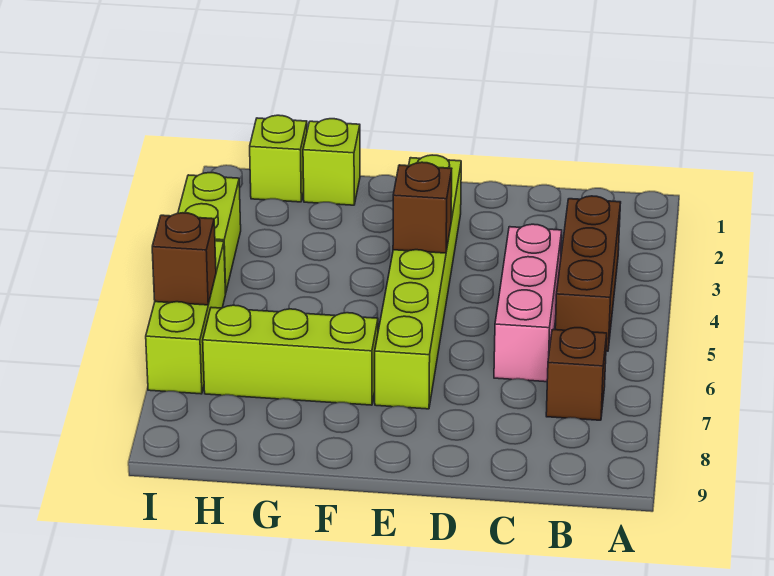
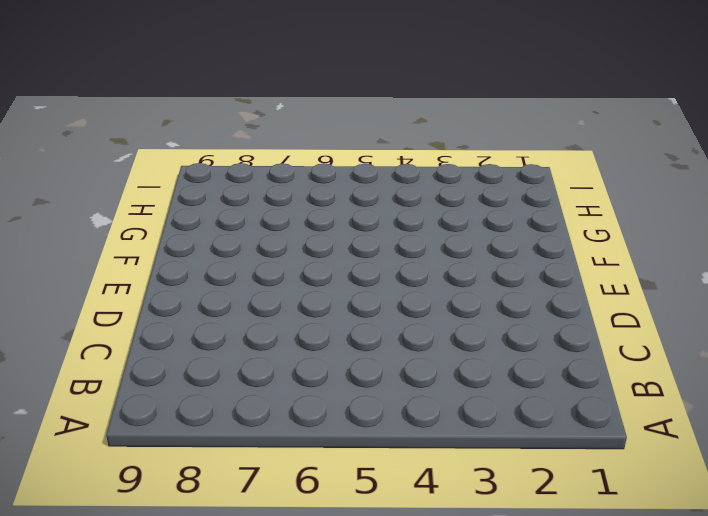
none -> brown 1x3 brick [555,196,621,351]
none -> brown 1x1 brick [546,328,607,420]

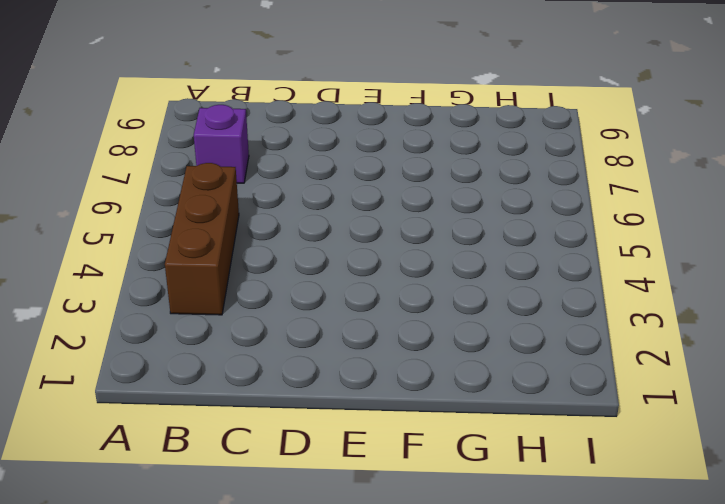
purple 1x1 brick [194,105,249,183] -> brown 1x1 brick [546,328,607,420]
none -> pink 1x3 brick [494,224,562,382]
none -> lime 1x6 brick [375,155,461,409]

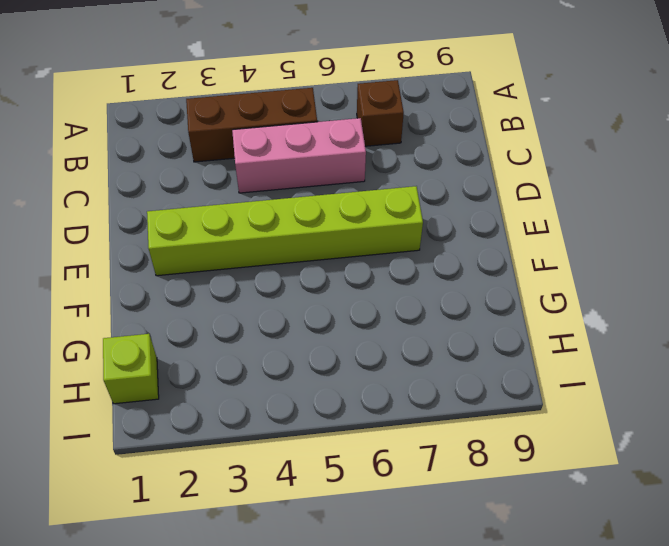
none -> lime 1x3 brick [203,305,378,405]
none -> lime 1x1 brick [303,119,360,205]

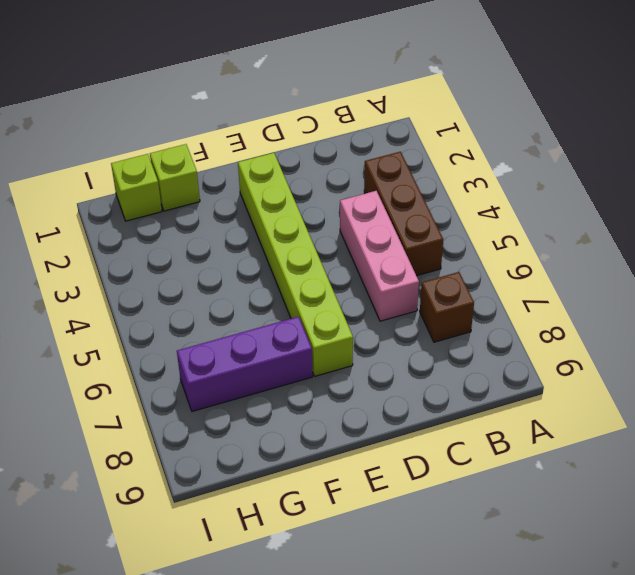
purple 1x3 brick [177,317,312,411] -> lime 1x3 brick [203,305,378,405]
none -> lime 1x2 brick [178,173,241,293]
none -> lime 1x3 brick [146,241,226,394]

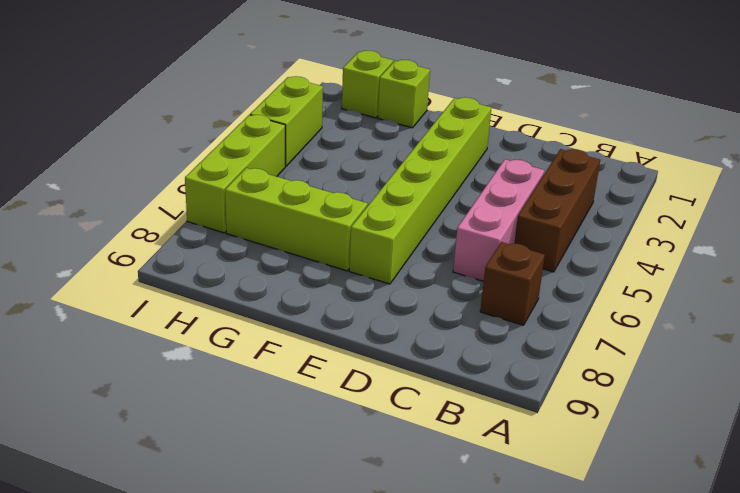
none -> brown 1x1 brick [393,162,452,253]
none -> brown 1x1 brick [152,213,216,305]

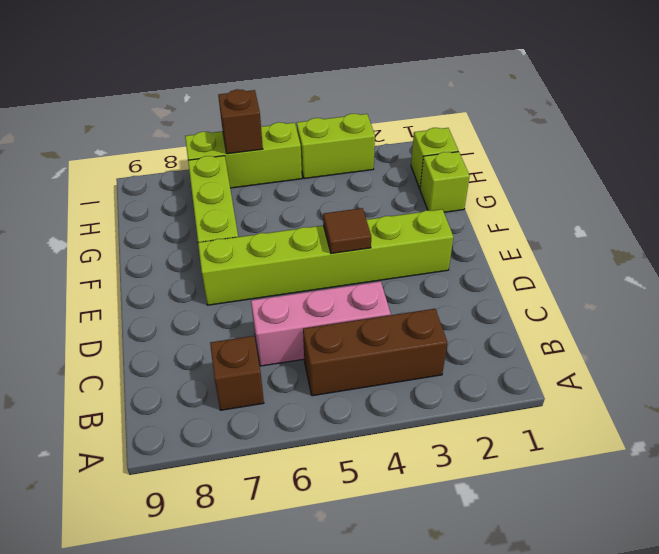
brown 1x1 tile [323,208,371,254] -> brown 1x1 brick [393,162,452,253]

